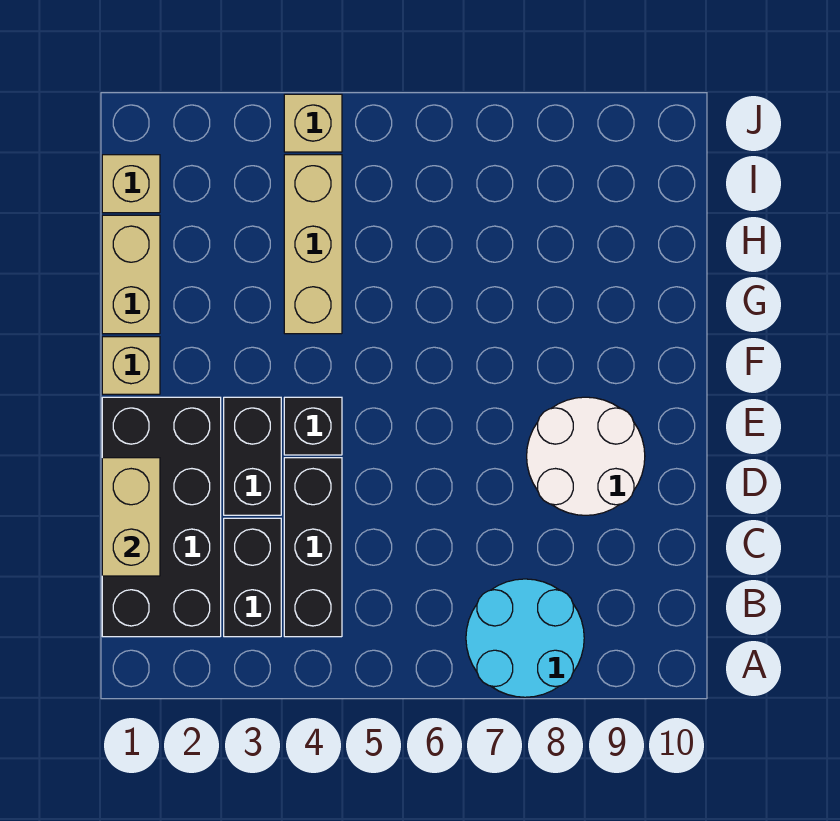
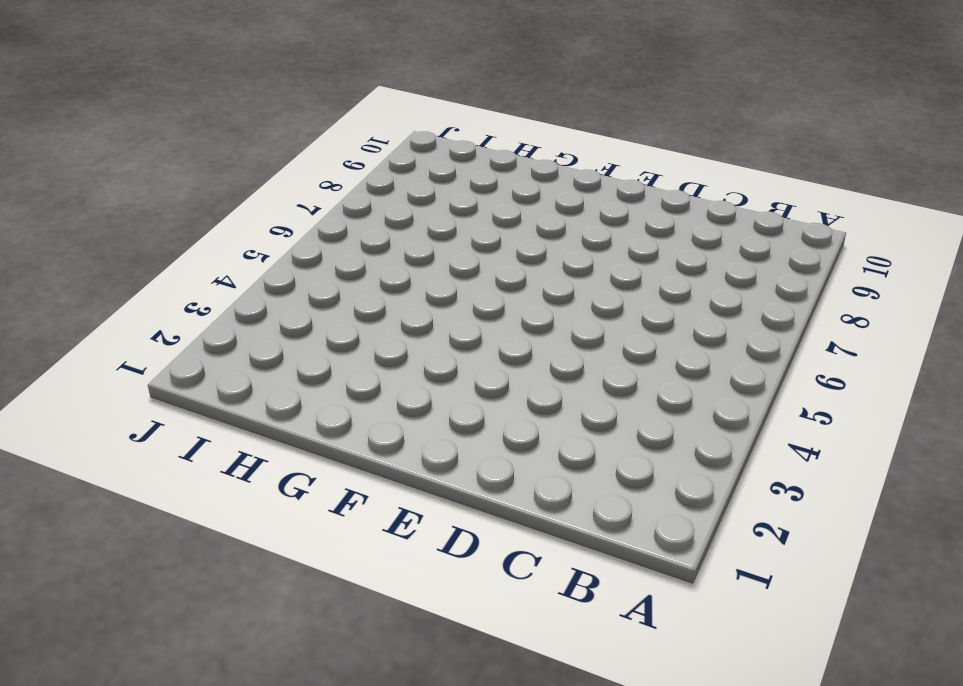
none -> cyan 2x2 round brick [466,579,584,697]
none -> black 2x4 brick [102,397,221,637]
none -> black 1x2 brick [224,518,281,637]

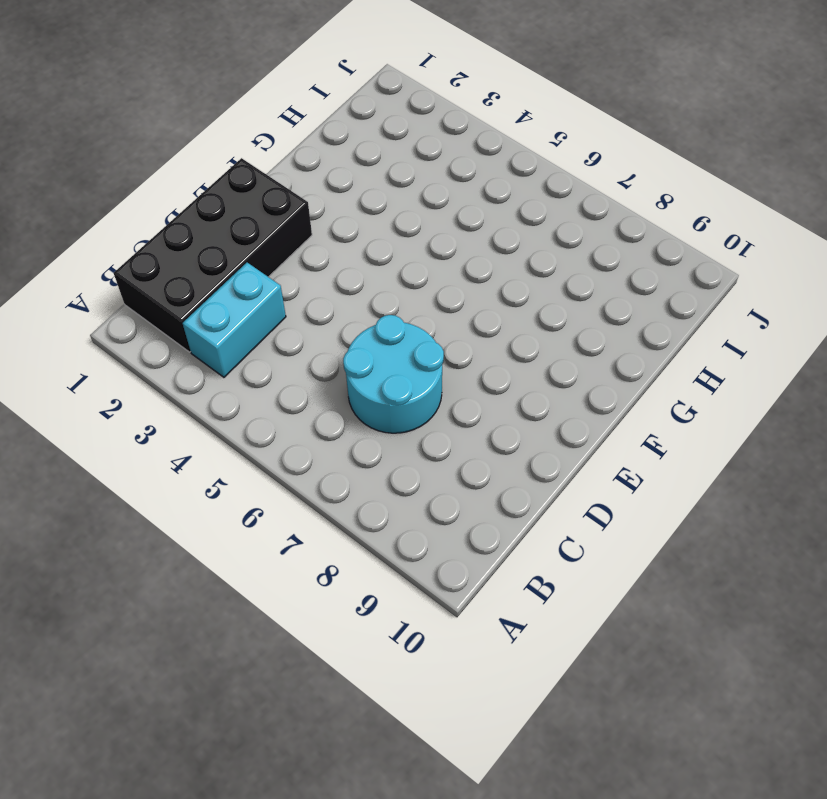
cyan 1x2 brick [183,263,286,377] -> black 1x2 brick [224,518,281,637]
cyan 2x2 round brick [343,315,444,433] -> cyan 2x2 round brick moved to [466,579,584,697]
none -> black 1x3 brick [284,458,342,637]
none -> black 1x2 brick [224,397,281,515]
none -> white 2x2 round brick [527,397,645,515]

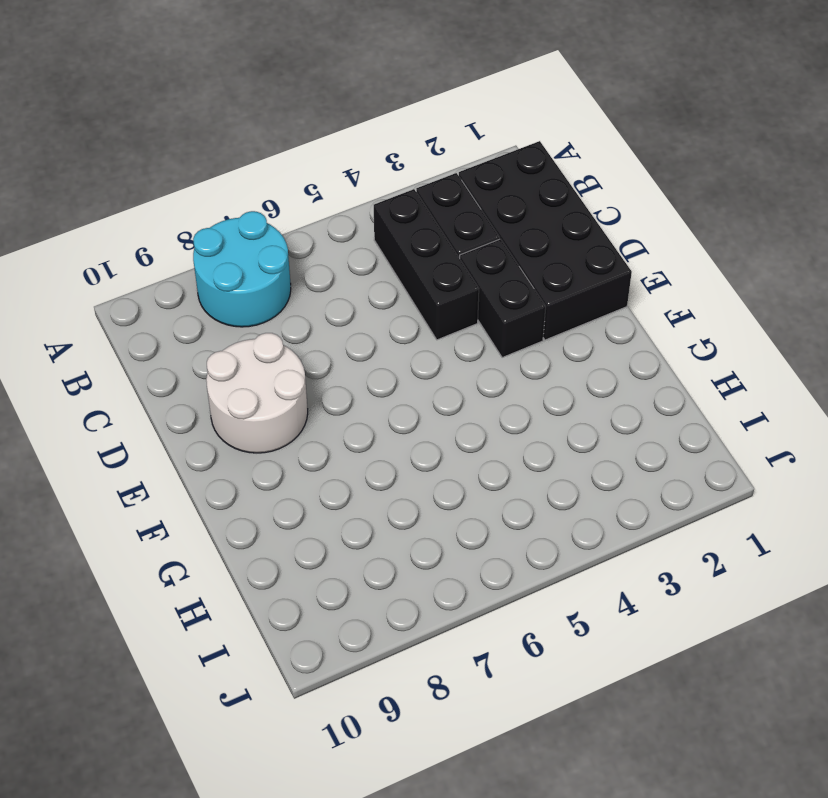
none -> black 1x1 brick [284,397,342,455]
none -> tan 1x1 brick [102,337,160,394]
none -> tan 1x2 brick [102,215,160,334]

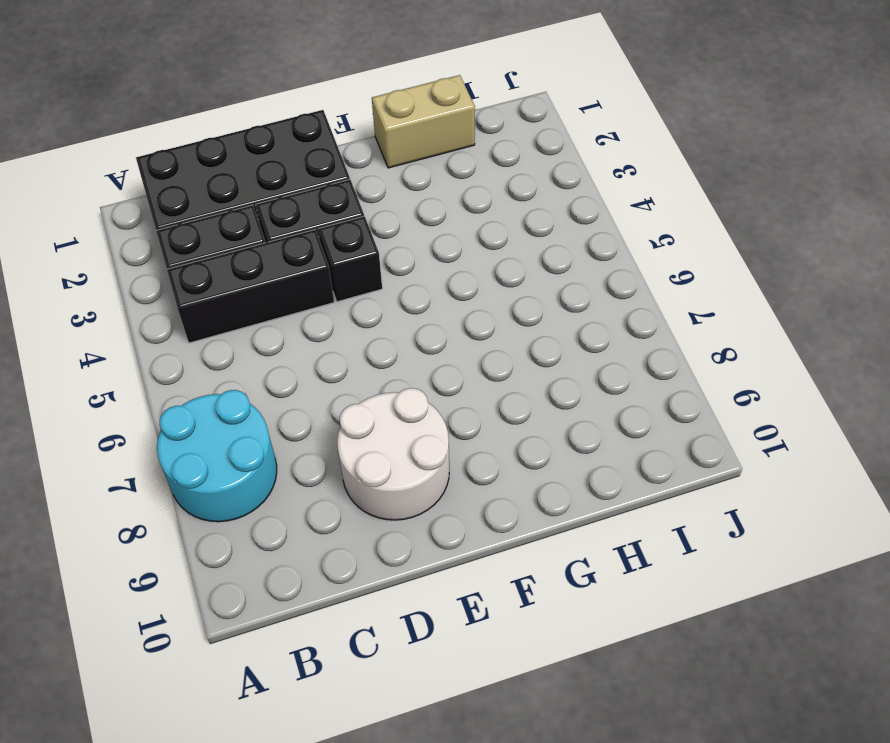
none -> tan 1x1 brick [102,337,160,394]
none -> tan 1x3 brick [284,155,342,334]
none -> tan 1x1 brick [102,155,160,213]

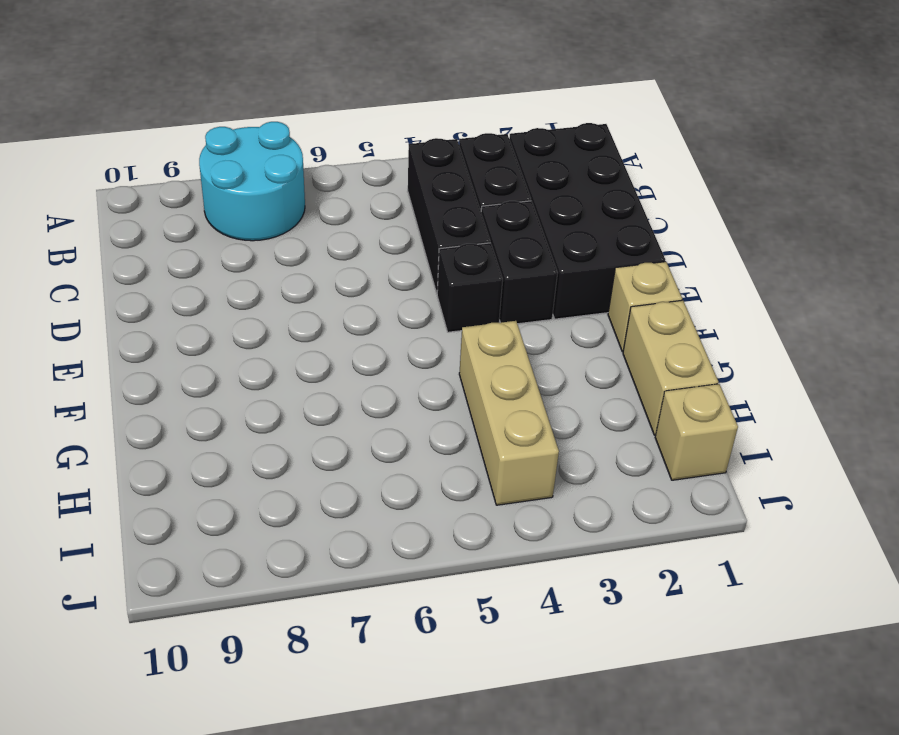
none -> white 2x2 round brick [527,397,645,515]
none -> tan 1x1 brick [284,94,342,152]
none -> tan 1x2 brick [102,458,160,576]

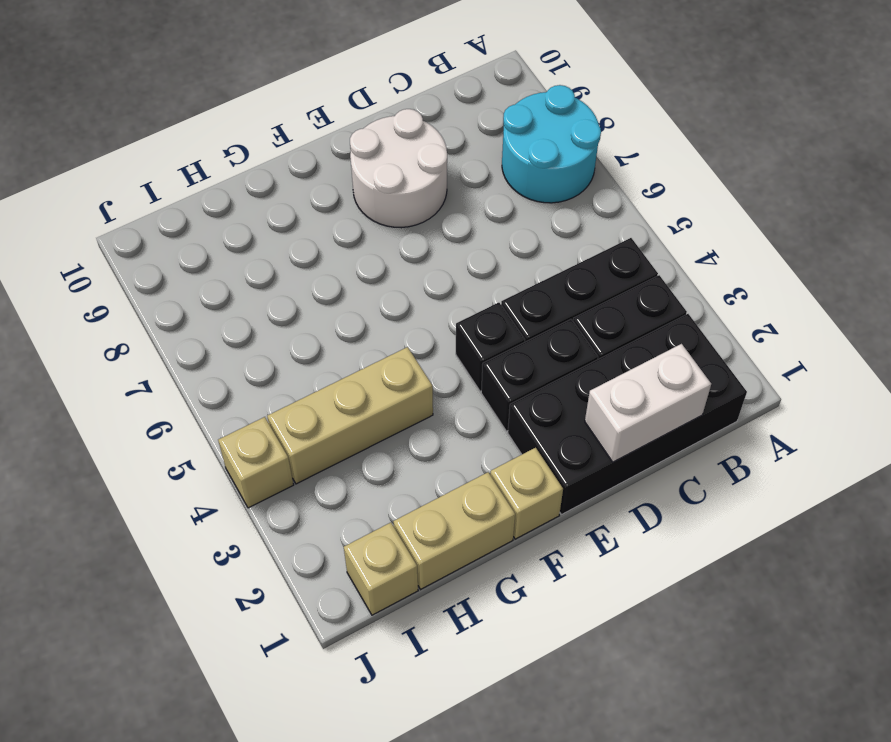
white 1x2 brick [585,344,711,462] -> tan 1x2 brick [102,458,160,576]

